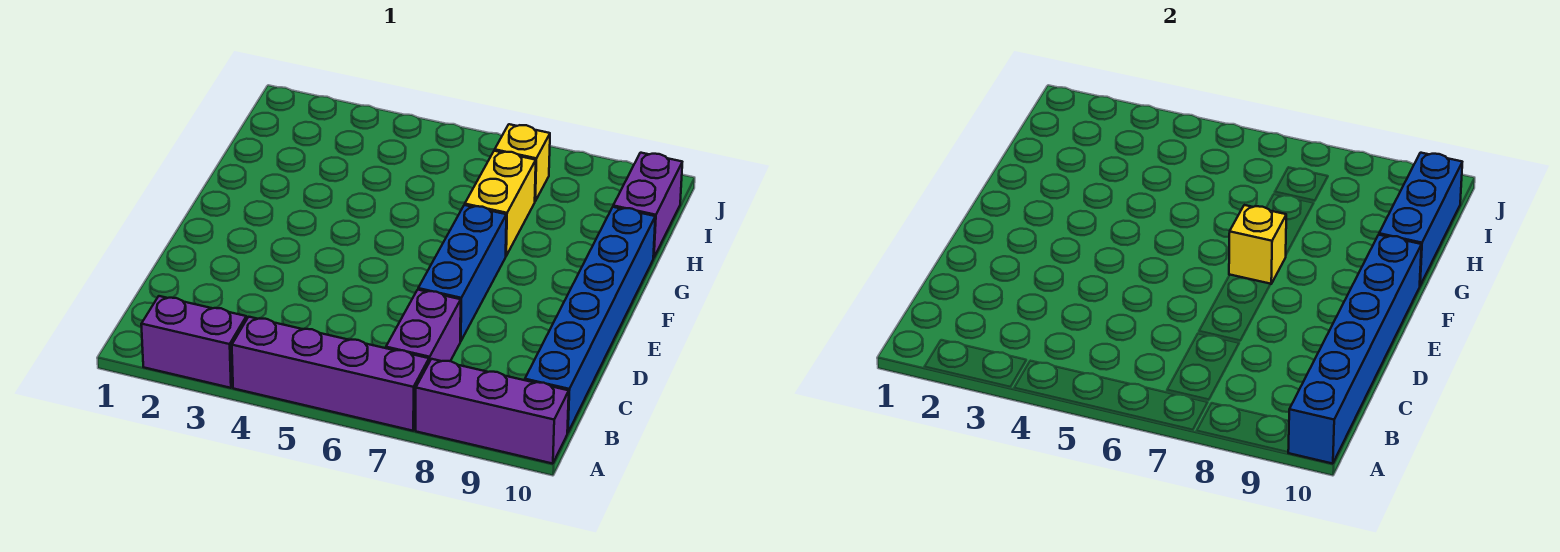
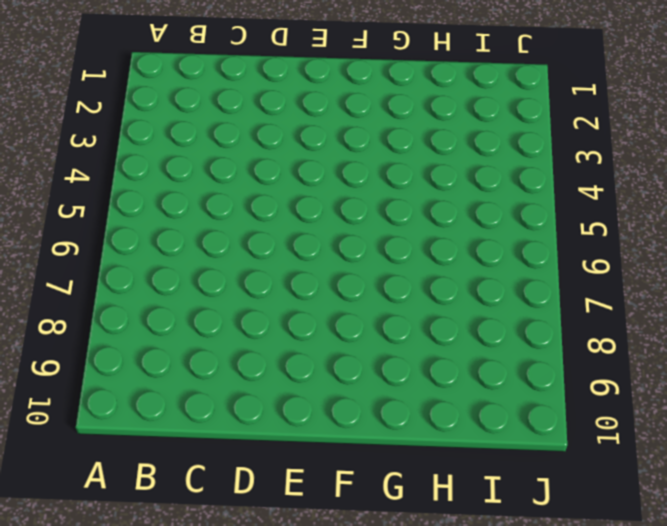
none -> purple 1x2 brick [141,296,246,388]
none -> purple 1x4 brick [232,317,429,431]
none -> purple 1x3 brick [416,359,569,464]

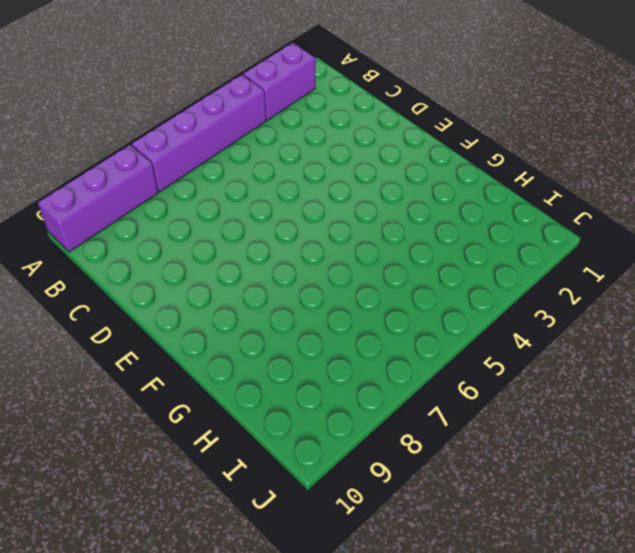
none -> purple 1x2 brick [386,290,461,362]
none -> blue 1x6 brick [525,207,655,433]
none -> blue 1x3 brick [418,205,506,341]

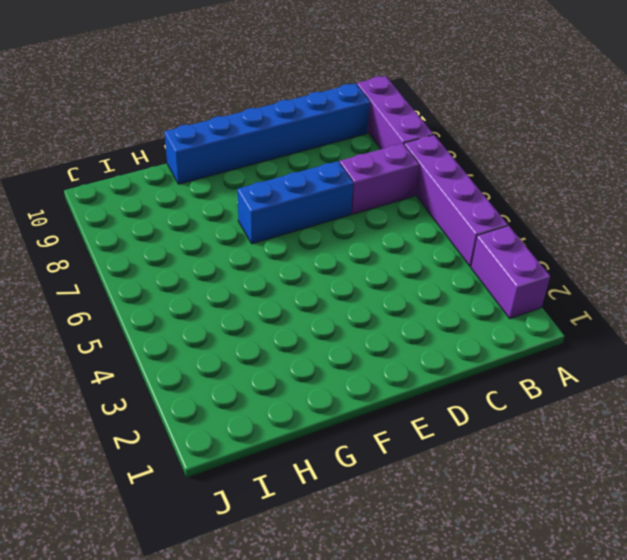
none -> yellow 1x2 brick [465,151,536,256]
none -> purple 1x2 brick [613,153,682,258]
none -> yellow 1x1 brick [495,124,550,201]

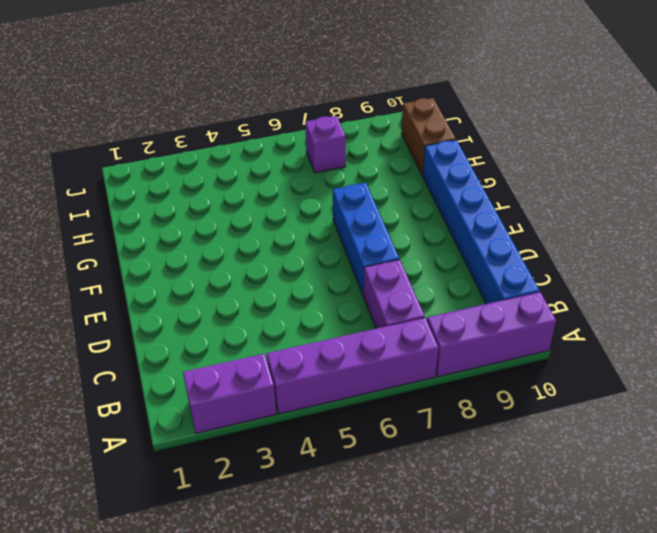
brown 1x2 brick [401,98,456,176] -> purple 1x2 brick [613,153,682,258]
purple 1x1 brick [305,116,346,173] -> yellow 1x1 brick [495,124,550,201]
none -> yellow 1x2 brick [465,151,536,256]
none -> blue 1x6 brick [1288,235,1421,464]
none -> yellow 1x1 brick [1229,205,1286,284]

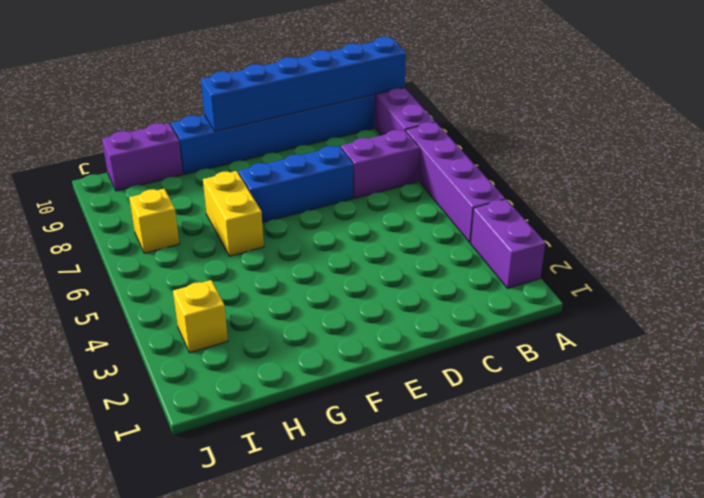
yellow 1x2 brick [203,171,264,256] -> yellow 1x2 brick turned to [465,151,536,256]
yellow 1x1 brick [173,280,228,353] -> yellow 1x1 brick moved to [1229,205,1286,284]
none -> blue 1x3 brick [1379,153,1462,285]

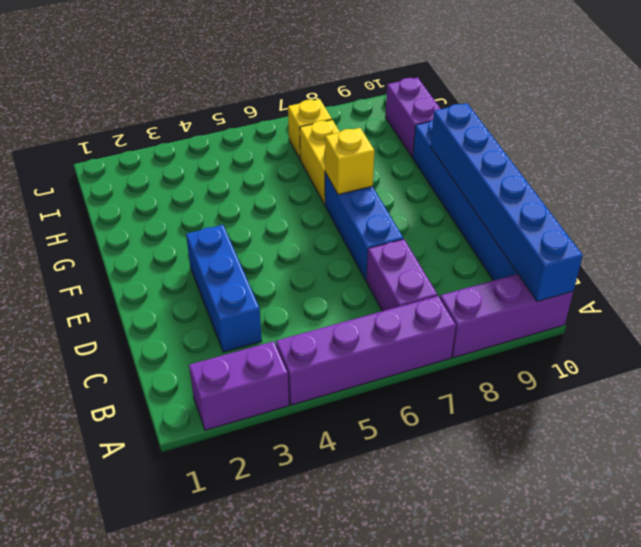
blue 1x3 brick [186,225,262,352] -> blue 1x3 brick moved to [1379,153,1462,285]

